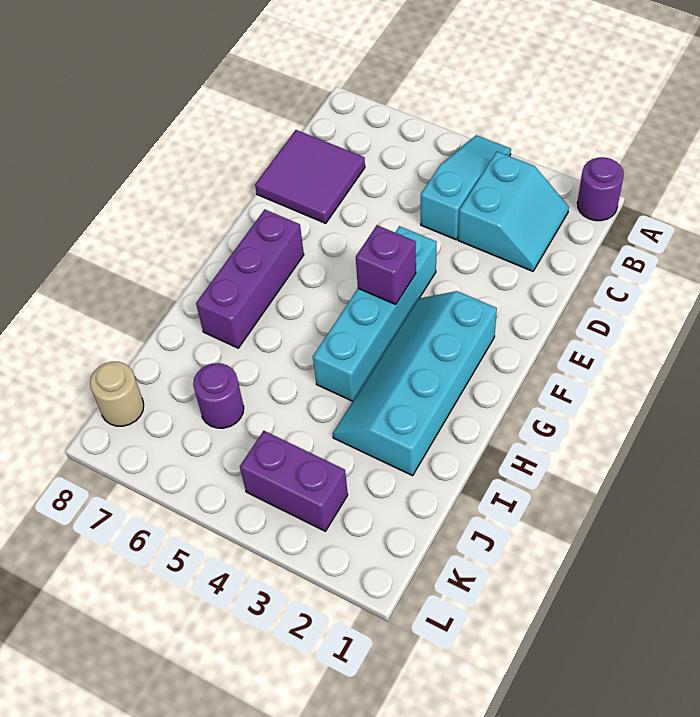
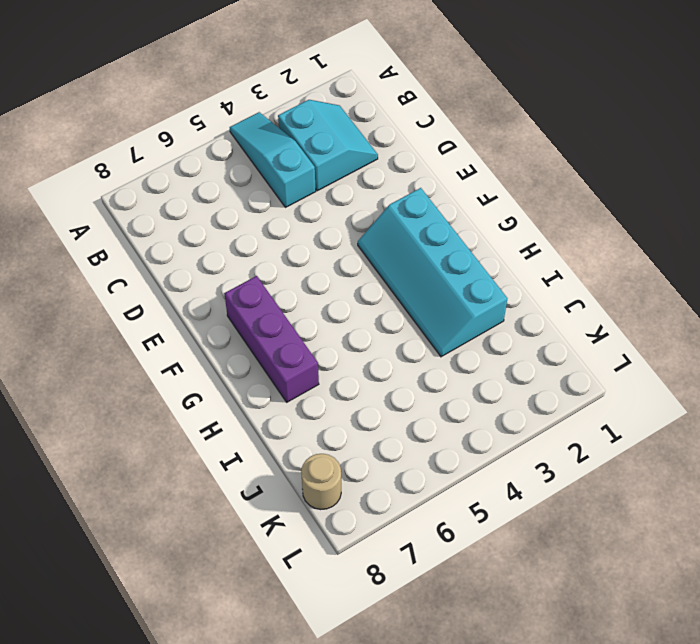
none -> purple 1x1 round brick [577,157,624,221]
none -> purple 2x2 tile [255,130,365,223]

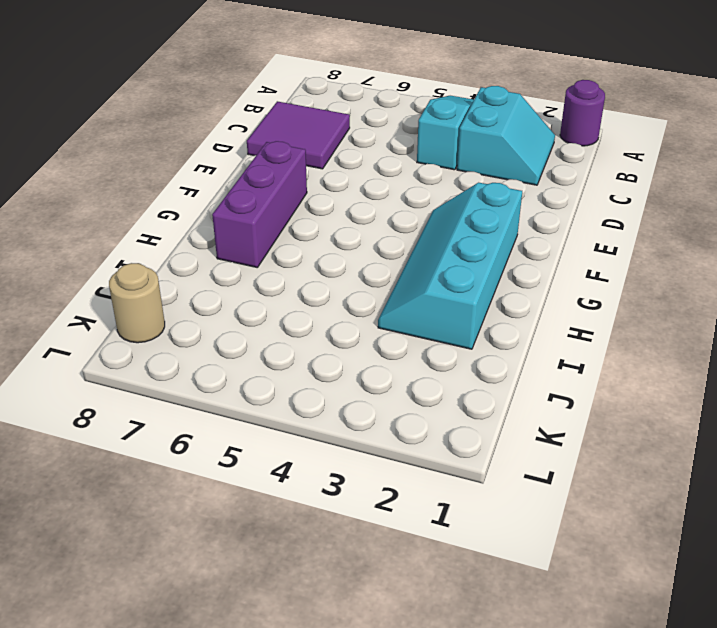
none -> cyan 1x4 brick [313,226,437,401]
none -> purple 1x1 round brick [193,363,244,428]

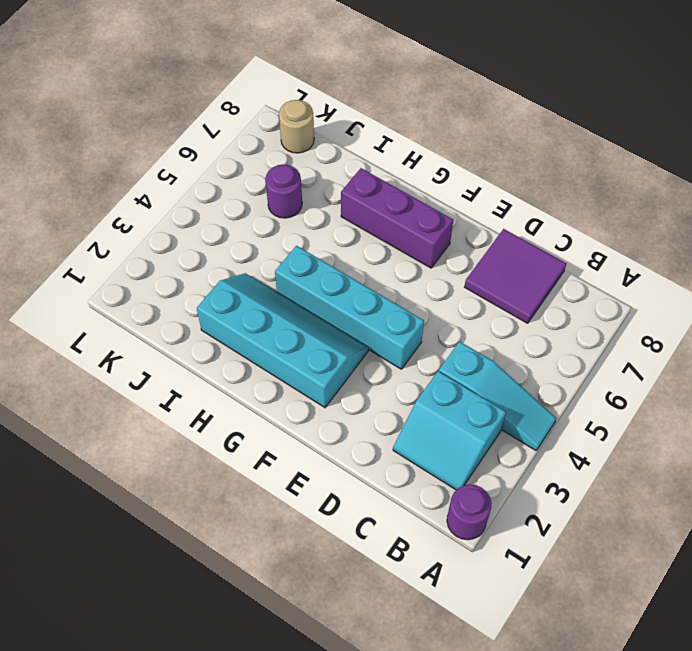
none -> purple 1x2 brick [240,431,348,531]
none -> purple 1x1 brick [356,225,416,304]

